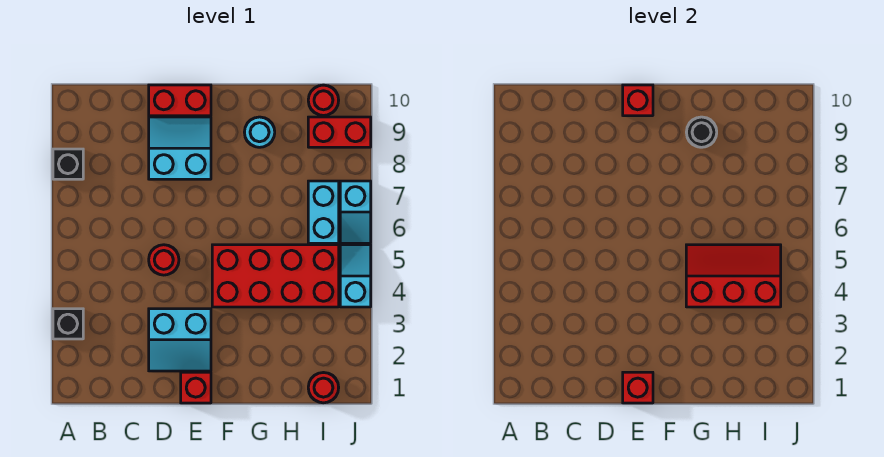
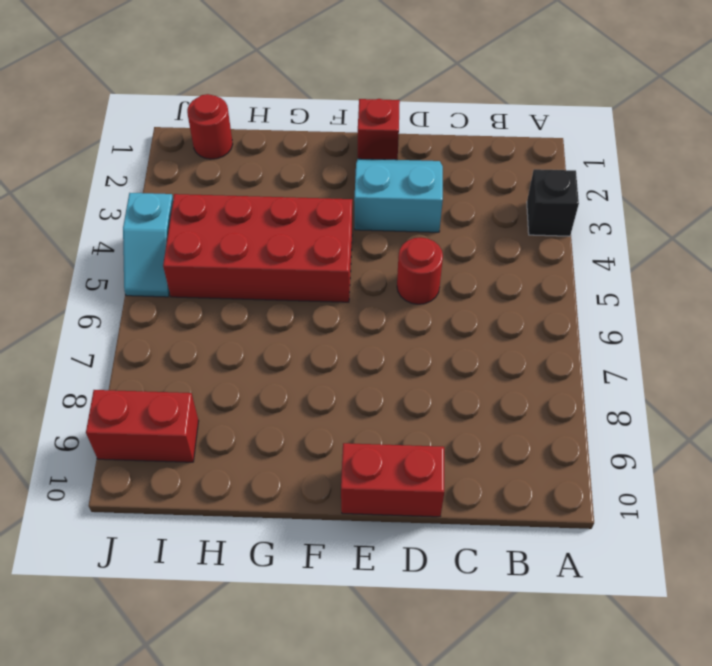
none -> black 1x1 brick [53,149,83,179]
none -> cyan 2x2 slope [149,117,211,179]
none -> cyan 1x1 round brick [244,117,275,147]

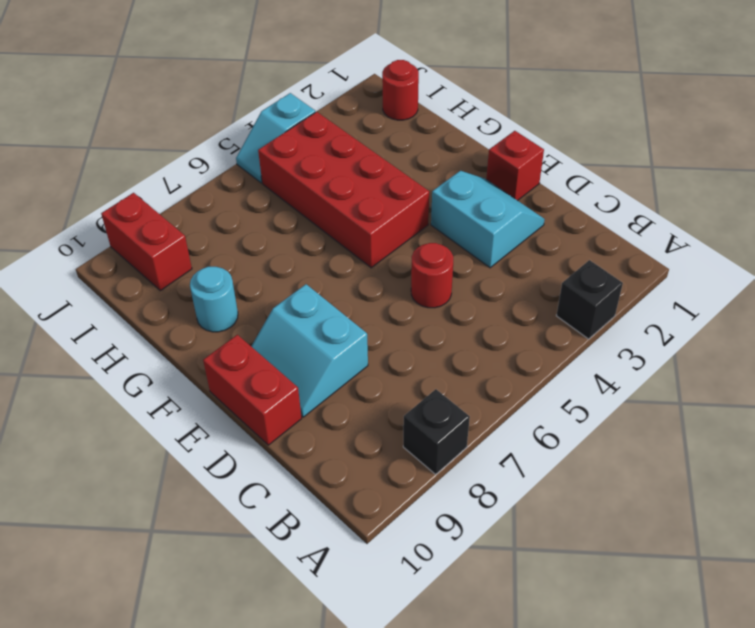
none -> cyan 1x2 brick [308,181,339,243]
none -> red 1x1 round brick [308,85,339,115]
none -> cyan 1x2 slope [340,181,371,243]

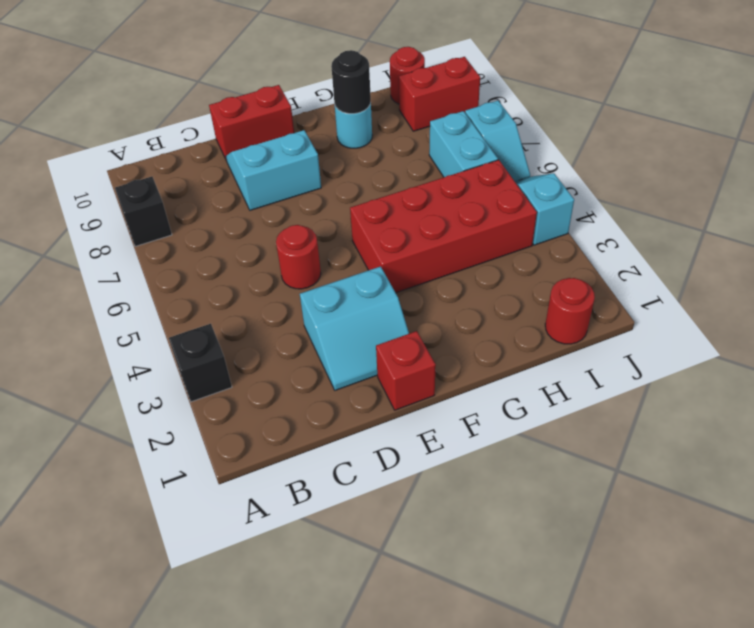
none -> red 1x1 brick [623,372,653,403]
none -> red 1x1 brick [623,85,653,116]
none -> red 2x3 slope [686,245,781,307]

